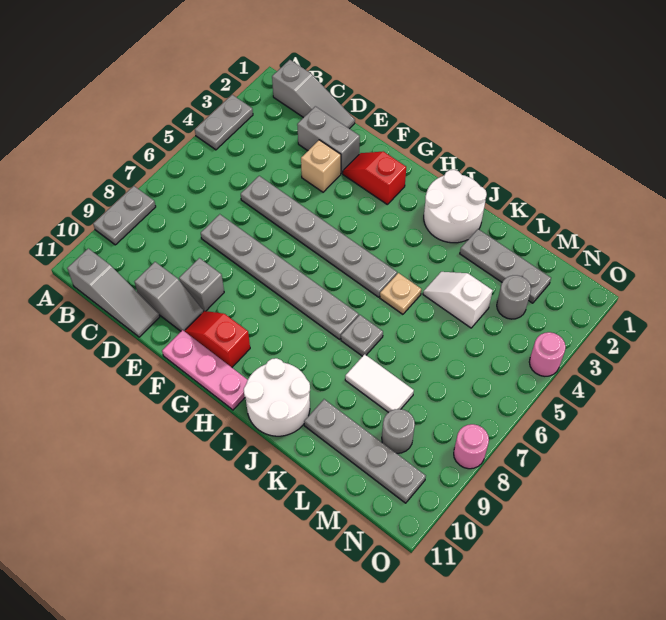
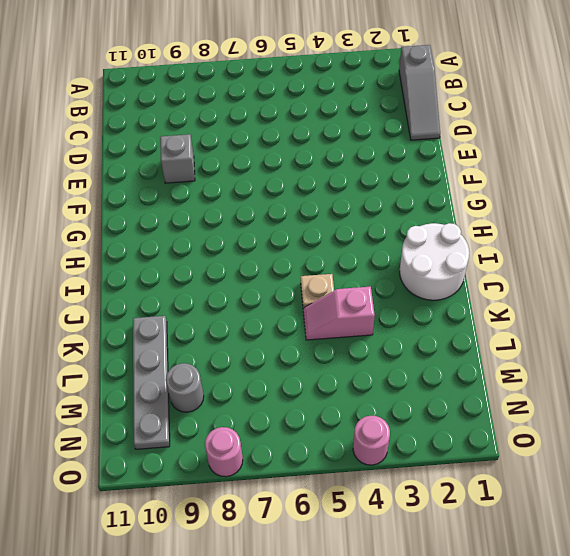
pink 1x2 slope [303,286,375,340] -> white 1x2 slope [423,272,493,328]
none -> grey 1x2 plate [195,95,253,150]
none -> grey 1x2 plate [93,186,156,245]
none -> grey 1x3 slope [67,248,160,337]

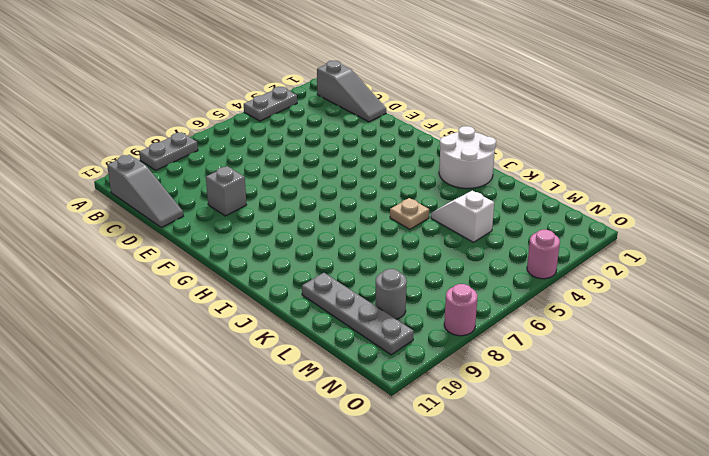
none -> grey 1x2 brick [297,106,360,173]
none -> grey 1x6 plate [241,176,397,297]
none -> grey 1x6 plate [201,214,359,339]

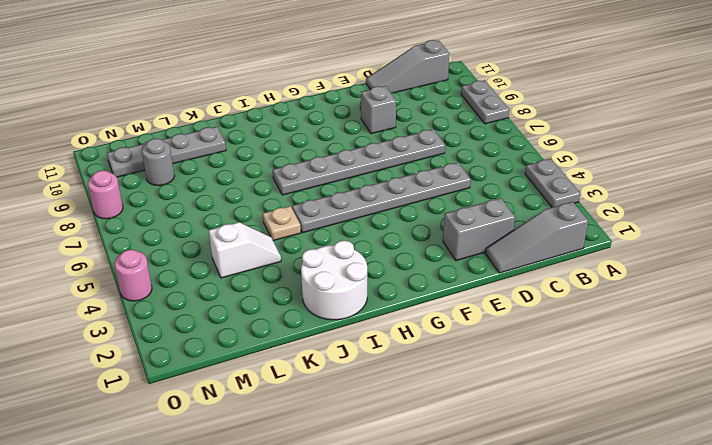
none -> grey 1x2 slope [134,262,203,331]
none -> tan 1x1 brick [301,140,341,192]
none -> red 1x2 slope [343,151,406,204]

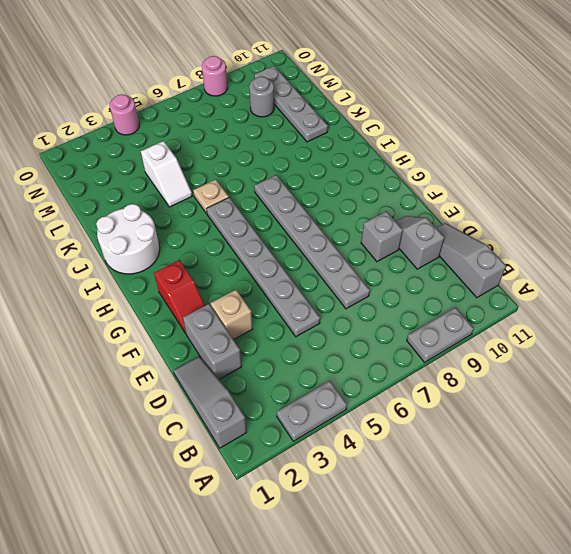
none -> red 1x2 slope [185,311,250,367]
none -> pink 1x3 plate [162,330,247,410]
none -> white 2x2 round brick [244,358,310,436]

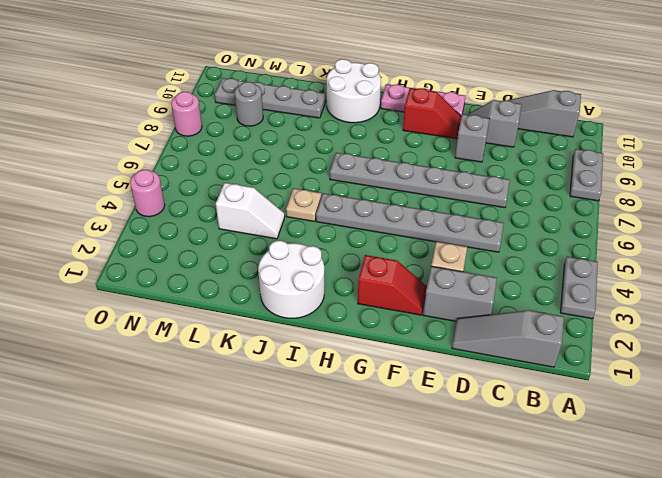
none -> grey 1x1 plate [341,315,383,356]
none -> grey 1x3 plate [460,229,551,303]
none -> white 1x2 tile [345,354,414,413]

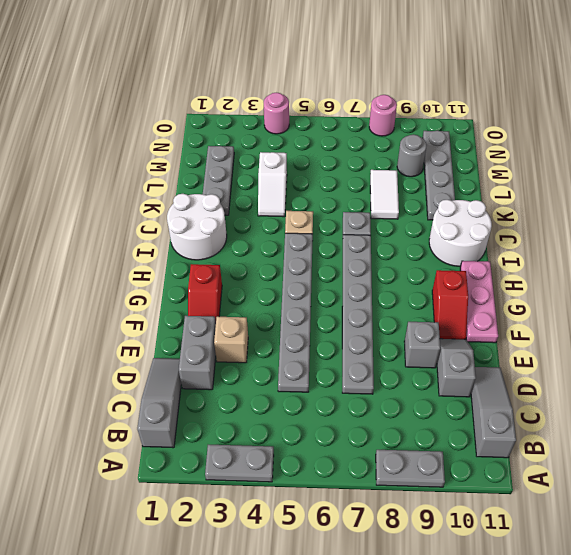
none -> grey 1x1 round brick [497,275,531,319]

